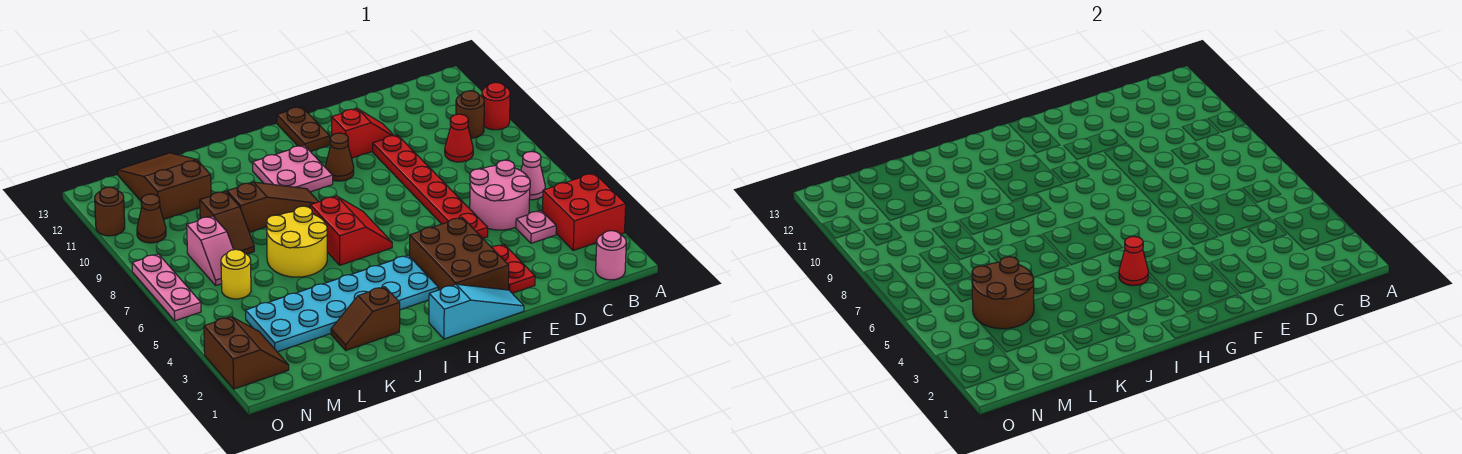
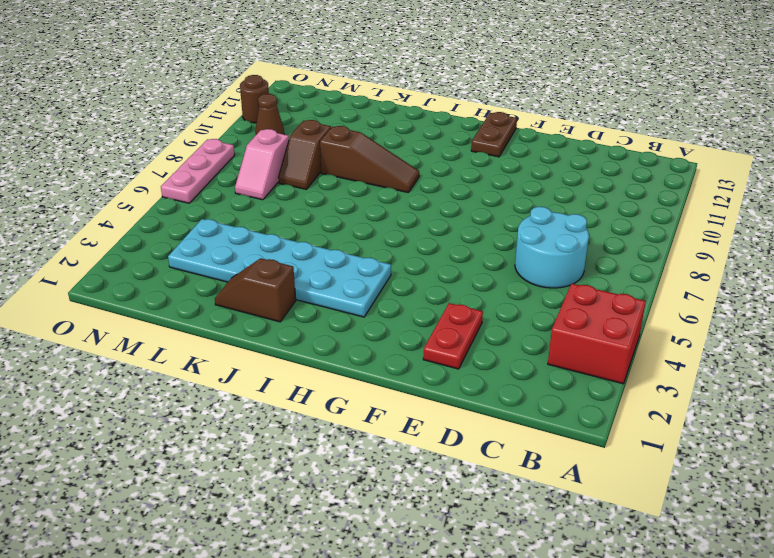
cyan 2x2 round brick [515,207,589,288] -> pink 2x2 round brick [470,160,530,230]
none -> red 1x1 round brick [482,82,510,130]
none -> pink 1x1 round brick [596,231,626,280]
none -> pink 1x1 cone [521,152,545,200]
none -> brown 1x1 round brick [456,91,484,138]

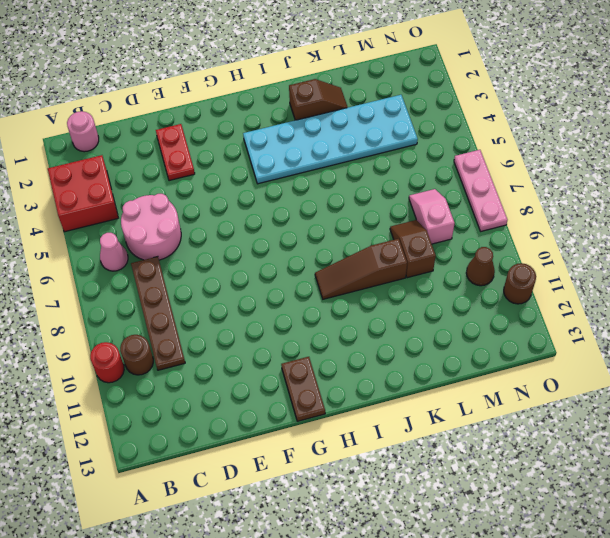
brown 1x4 plate [131,257,185,370] -> red 1x1 cone [445,114,473,162]
none -> pink 1x1 plate [516,211,556,243]
none -> red 1x6 plate [373,135,488,238]
none -> red 1x2 slope [332,109,394,158]
none -> cyan 1x3 slope [429,284,524,339]

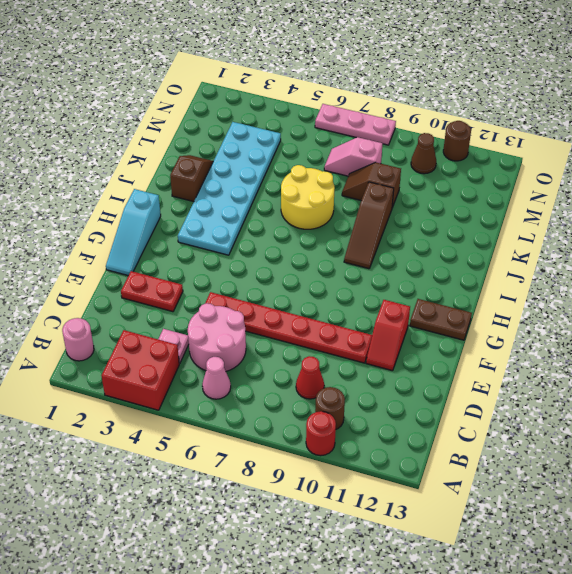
none -> brown 2x3 brick [410,217,509,290]
none -> brown 1x1 cone [325,133,354,181]
none -> red 2x2 slope [310,196,392,265]
none -> pink 2x2 plate [253,145,333,192]

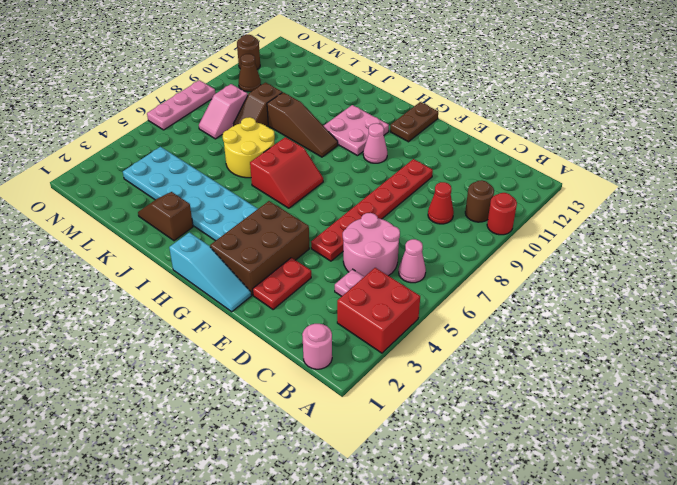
pink 1x1 cone [363,123,387,163] -> brown 1x1 cone [325,133,354,181]
none -> red 1x2 slope [332,109,394,158]
none -> brown 2x3 slope [118,153,211,220]
none -> yellow 1x1 round brick [221,250,251,299]
none -> brown 2x2 slope [204,317,289,389]

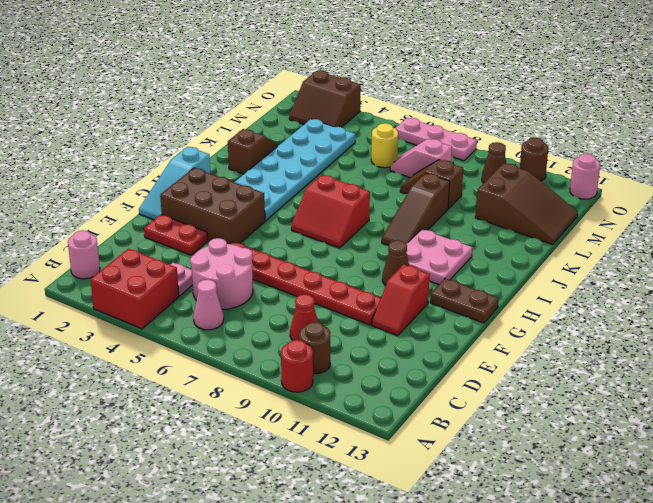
pink 1x1 round brick [570,154,600,199] -> none
none -> yellow 2x2 round brick [267,206,327,277]
none -> red 1x1 cone [1119,237,1148,286]
none -> brown 2x2 round brick [972,257,1034,329]

